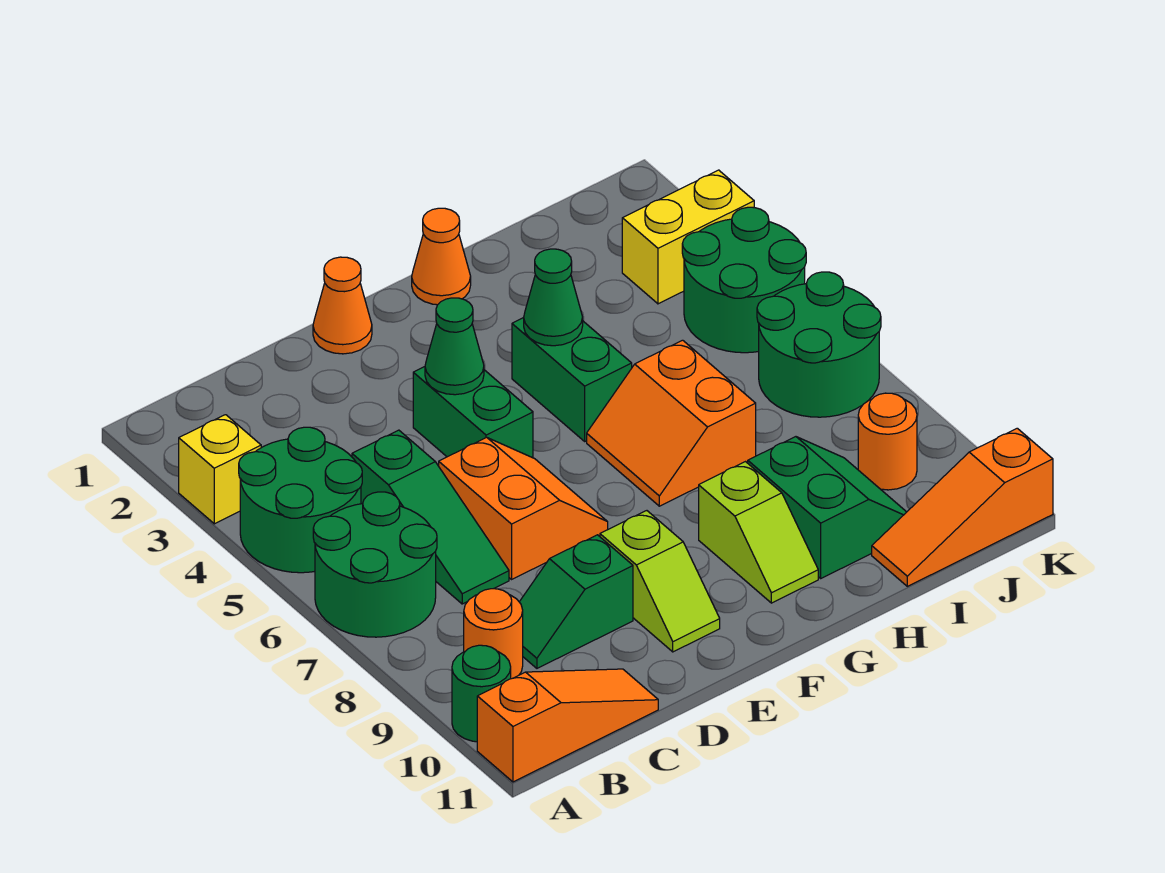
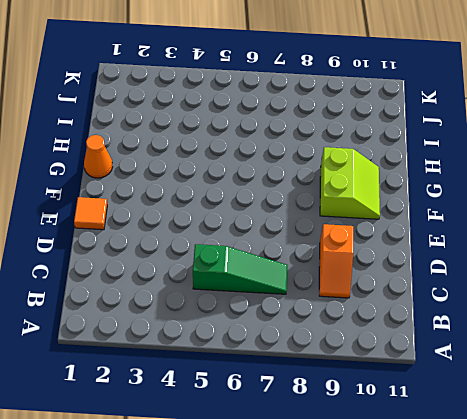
orange 1x2 slope [319,224,353,298] -> green 1x2 slope [520,535,633,668]
orange 1x1 tile [74,197,107,230] -> orange 1x1 cone [313,257,372,354]
lime 2x2 slope [320,147,380,219] -> lime 1x2 slope [699,462,818,603]
none -> yellow 1x1 brick [179,415,261,524]
none -> green 2x2 round brick [239,427,362,573]
none -> green 2x2 round brick [313,492,437,637]

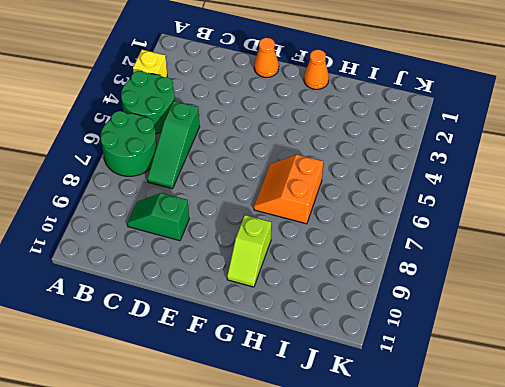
none -> green 1x1 round brick [452,645,511,742]
none -> orange 1x3 slope [477,669,658,782]
none -> orange 1x1 round brick [464,589,523,679]

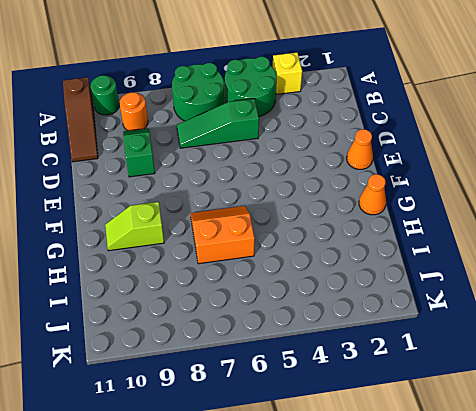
brown 1x3 slope [63,77,98,162] -> orange 1x3 slope [477,669,658,782]
none -> orange 2x2 slope [439,437,608,579]
none -> green 1x2 brick [413,367,533,458]
none -> lime 1x2 slope [600,511,720,652]

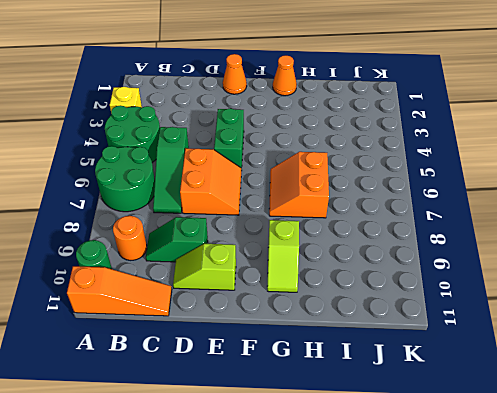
lime 1x2 slope [173,244,236,290] -> lime 1x2 slope turned to [600,511,720,652]
none -> green 1x2 brick [512,318,632,441]
none -> green 2x2 slope [748,437,906,578]
none -> orange 1x3 slope [872,428,1053,586]

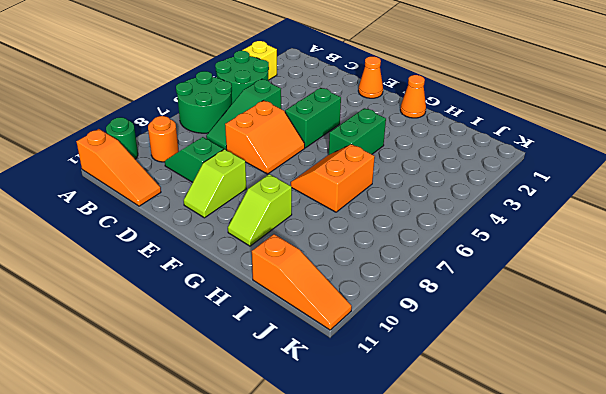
orange 1x3 slope [252,234,352,330] -> orange 1x3 slope turned to [872,428,1053,586]
none -> green 2x2 slope [748,437,906,578]
none -> yellow 1x2 brick [622,170,754,304]
none -> green 2x2 round brick [682,207,806,353]

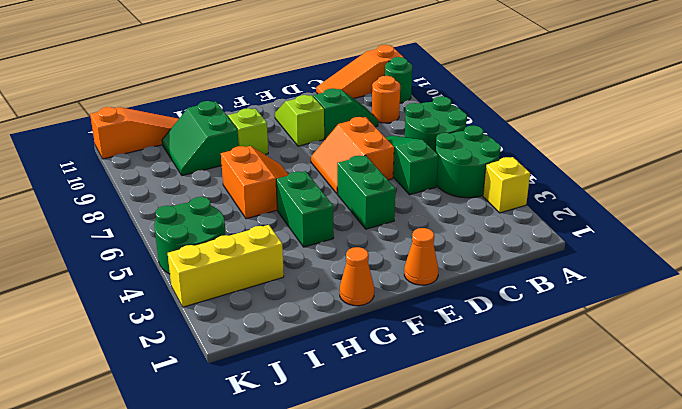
yellow 1x3 brick [168,225,284,307] -> yellow 1x2 brick [622,170,754,304]
none -> green 2x2 round brick [757,272,881,417]
none -> orange 1x1 round brick [858,393,917,490]
none -> green 1x1 cone [425,298,484,395]

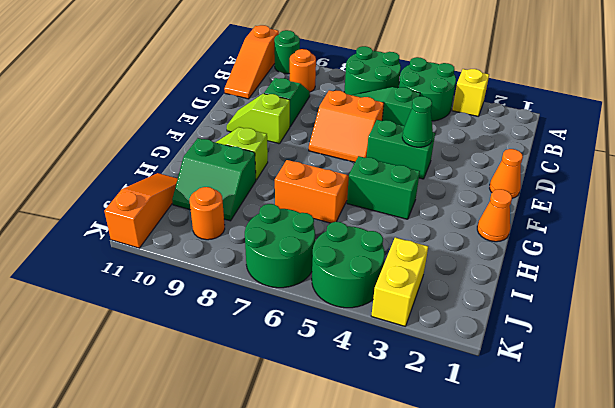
none -> green 1x1 cone [524,249,583,346]

